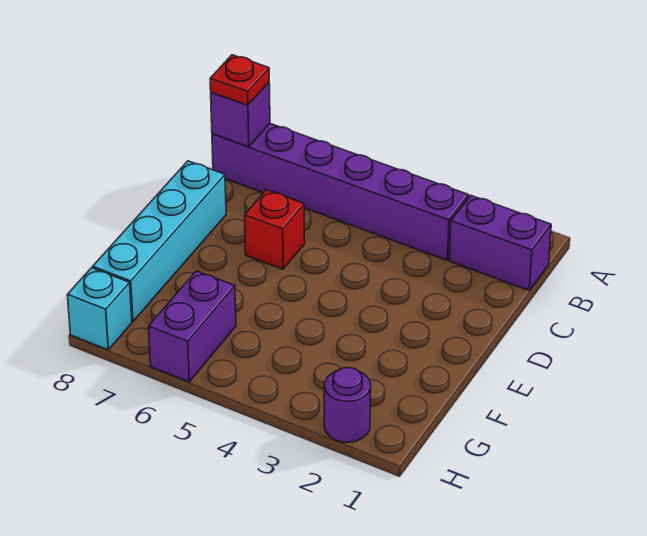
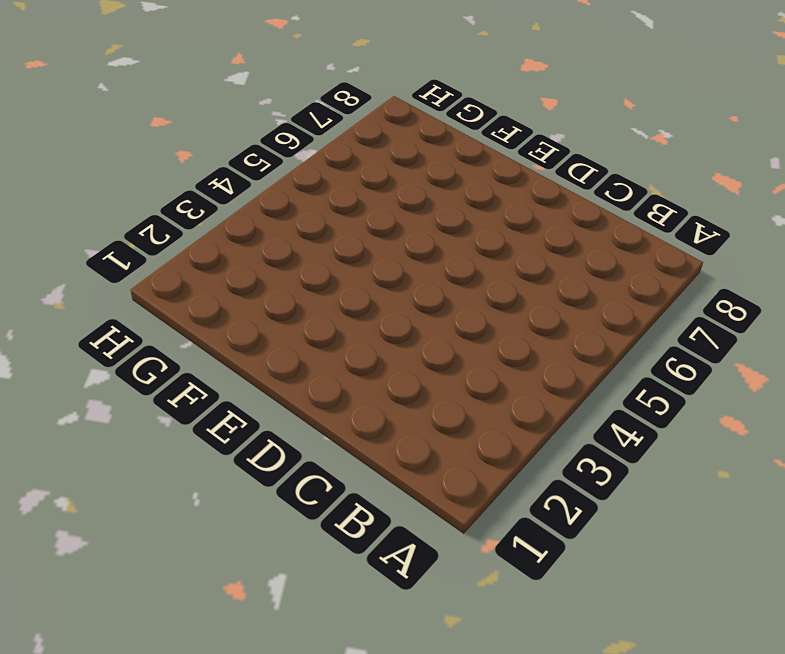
none -> purple 1x2 brick [449,196,551,290]
none -> purple 1x6 brick [212,124,469,260]

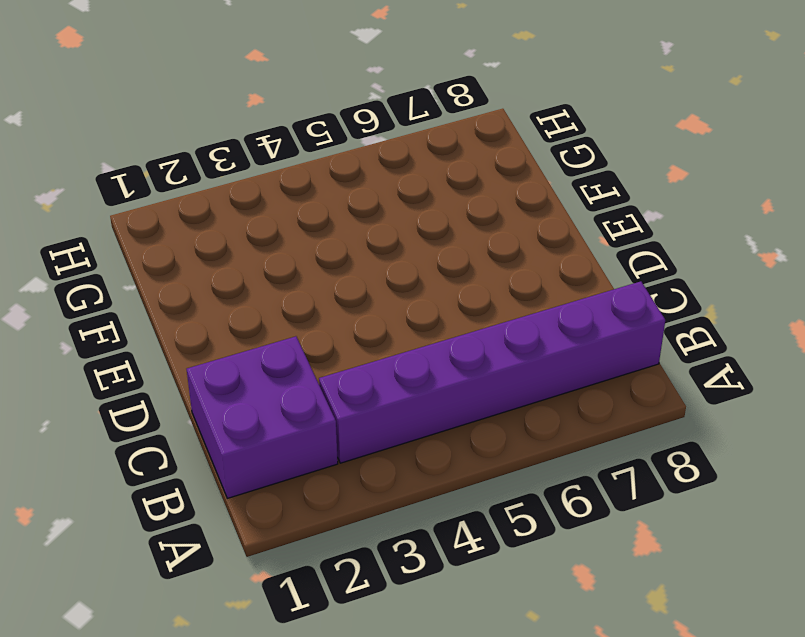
purple 2x2 brick [187,336,338,498] -> purple 1x2 brick [449,196,551,290]
none -> red 1x1 brick [245,190,305,269]
none -> cyan 1x4 brick [93,161,226,322]

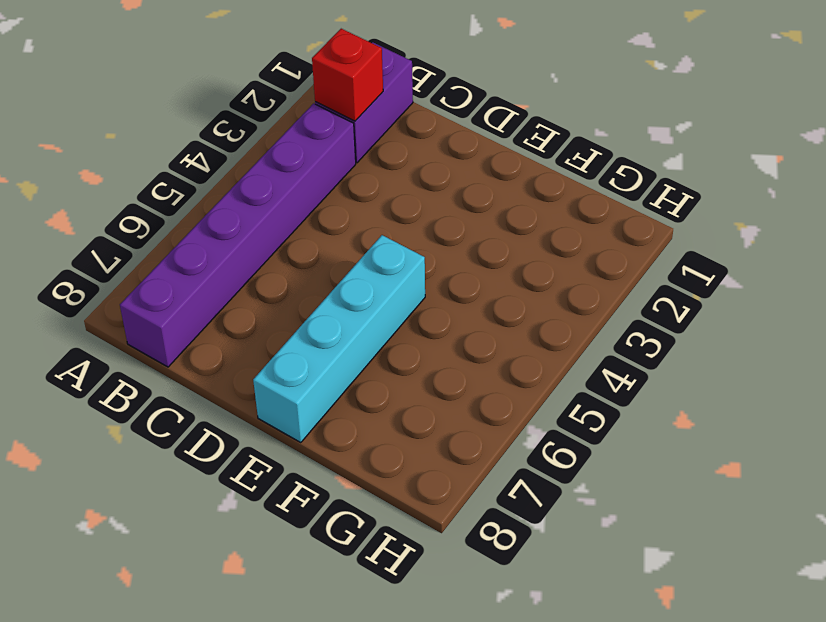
red 1x1 brick [312,29,383,121] -> red 1x1 brick moved to [245,190,305,269]
cyan 1x4 brick [253,235,425,443] -> cyan 1x4 brick turned to [93,161,226,322]
none -> purple 1x2 brick [148,271,236,382]
none -> purple 1x1 round brick [324,368,371,442]

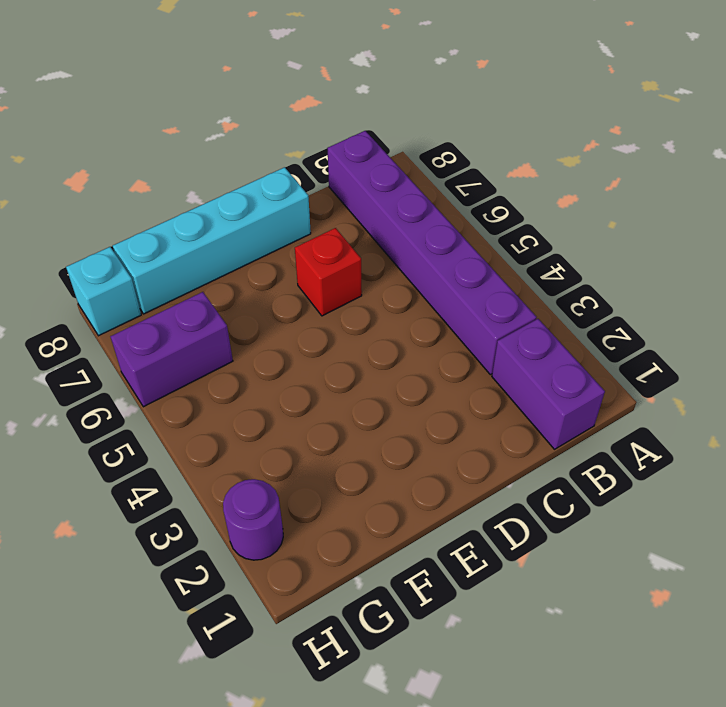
none -> purple 1x1 brick [211,82,270,147]
none -> red 1x1 plate [210,55,269,105]

